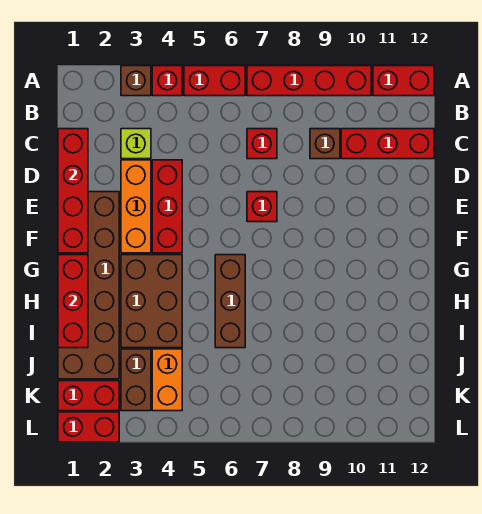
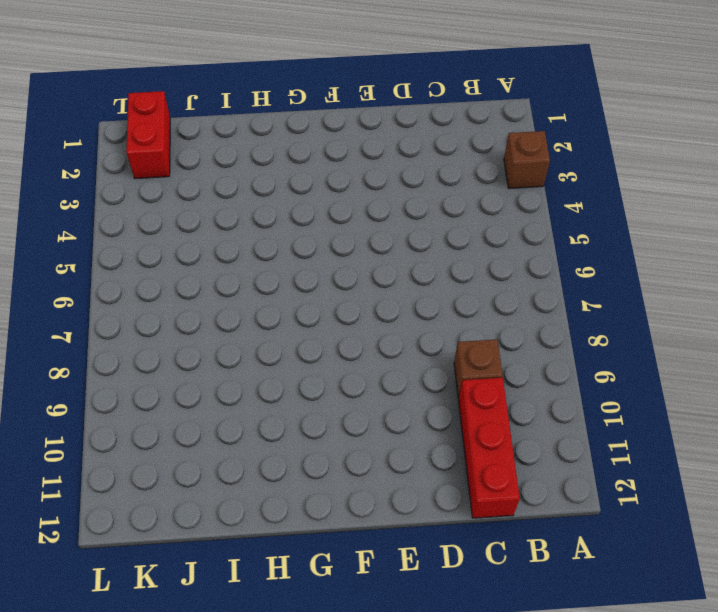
none -> red 1x1 brick [152,66,182,96]
none -> red 1x2 brick [184,66,245,96]
none -> red 1x4 brick [247,66,371,96]

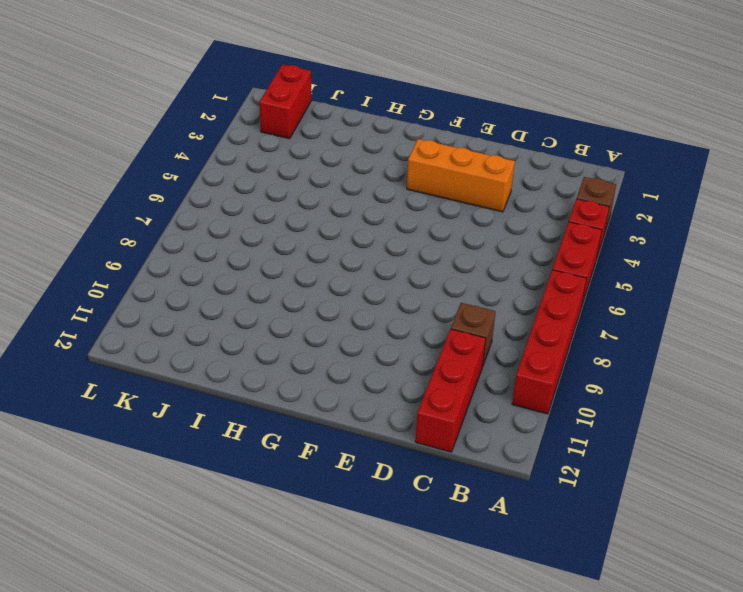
none -> red 1x2 brick [373,66,434,96]
none -> lime 1x1 brick [121,129,151,159]
none -> red 1x1 brick [247,129,277,159]

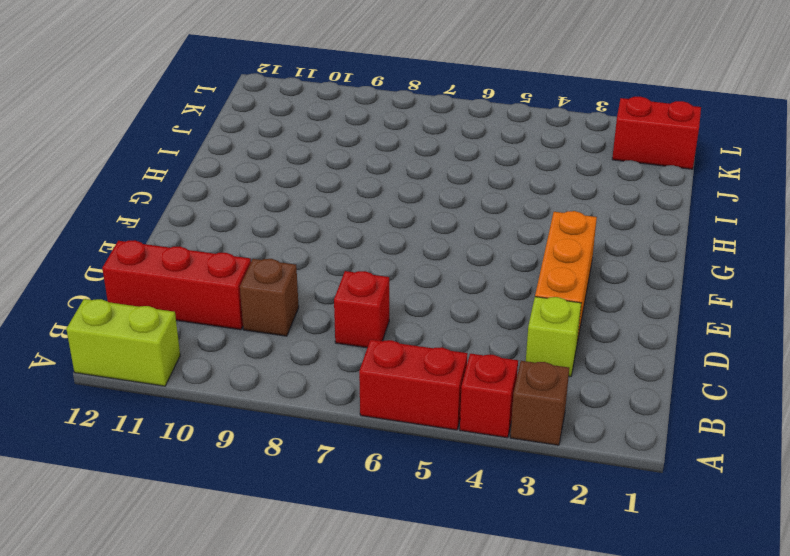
lime 1x2 brick [66,299,180,386] -> red 1x2 brick [373,66,434,96]
none -> red 1x4 brick [247,66,371,96]
none -> red 1x3 brick [152,160,182,253]
none -> brown 2x6 brick [58,192,119,379]

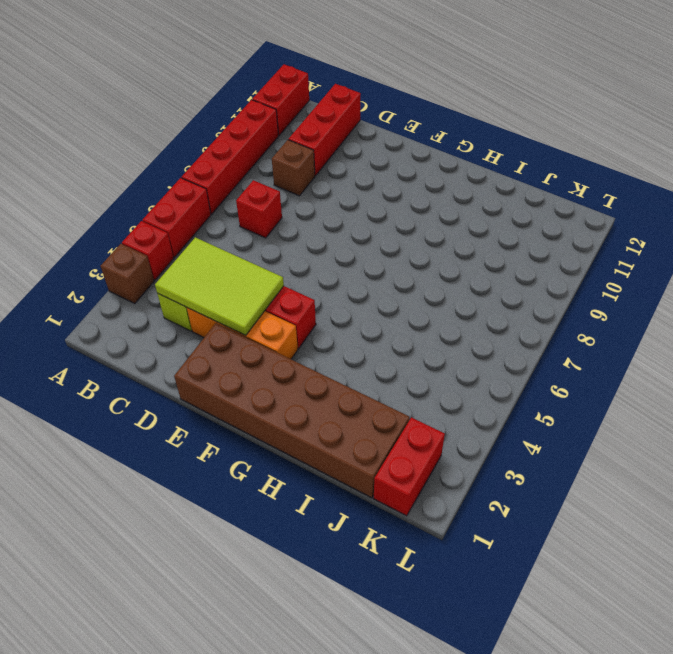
lime 2x3 tile [155,237,284,335] -> none
none -> red 1x1 brick [247,192,277,222]
none -> brown 2x3 brick [121,255,182,348]
none -> brown 1x3 brick [215,255,245,348]

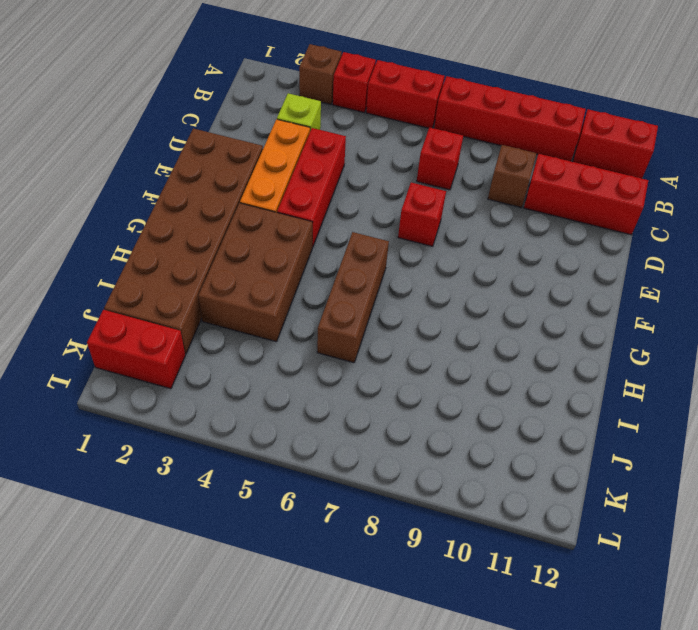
none -> brown 1x2 brick [121,349,151,411]
none -> orange 1x2 brick [152,349,182,411]
none -> red 1x2 brick [58,412,119,442]

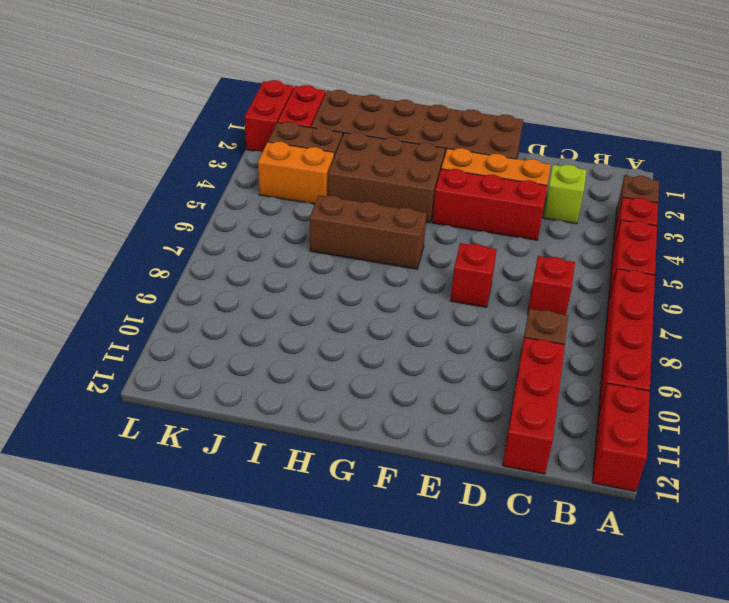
none -> red 1x4 brick [58,129,88,253]
none -> red 1x3 brick [58,255,88,348]

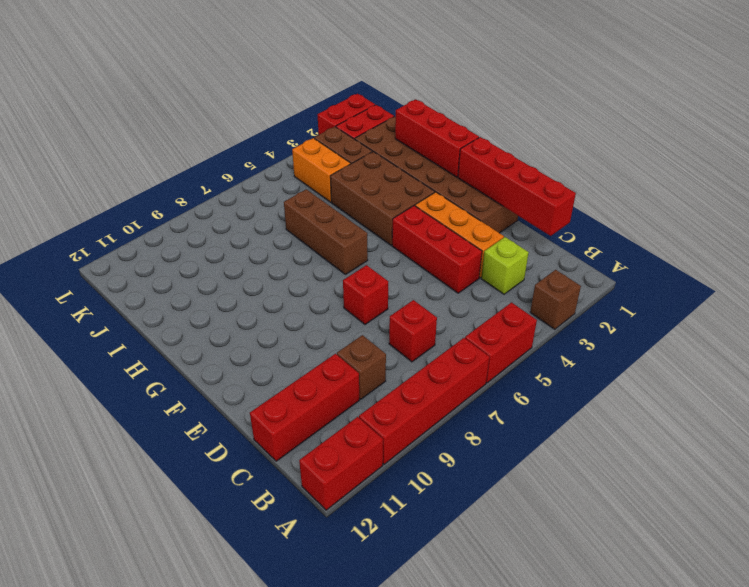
none -> red 1x1 brick [152,66,182,96]

